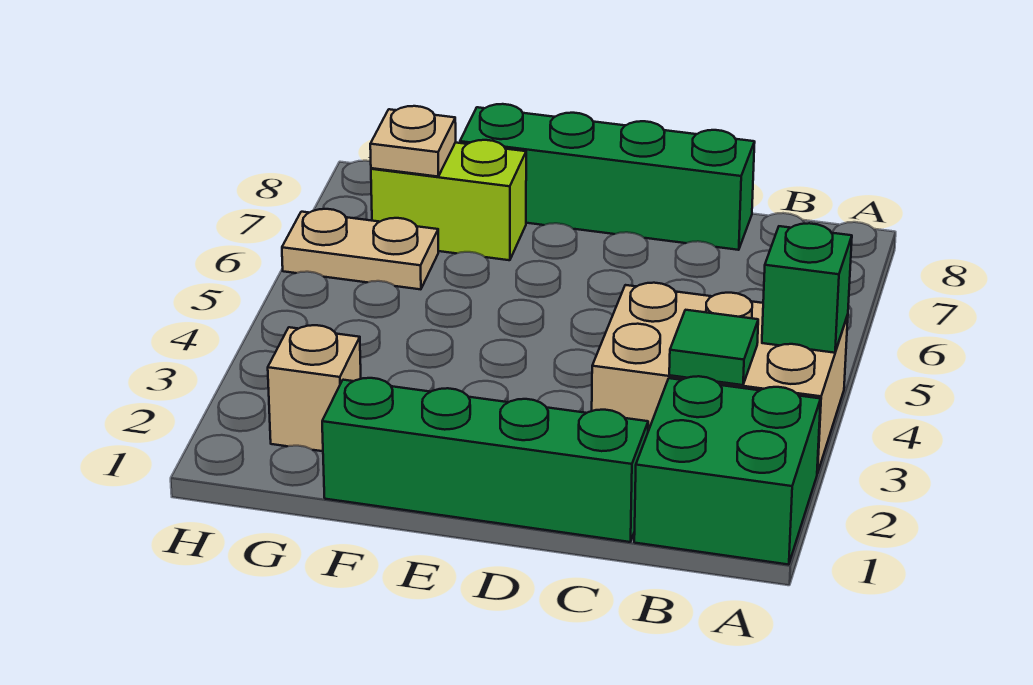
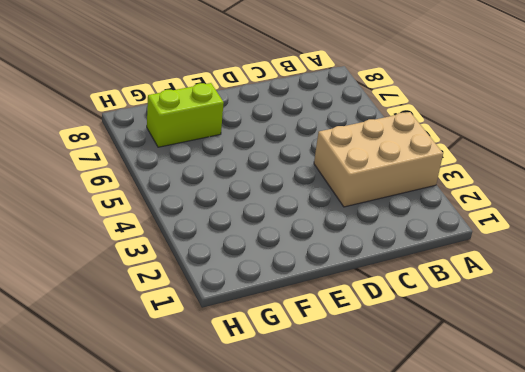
none -> green 2x2 brick [634,376,821,565]
none -> green 1x4 brick [322,378,648,542]

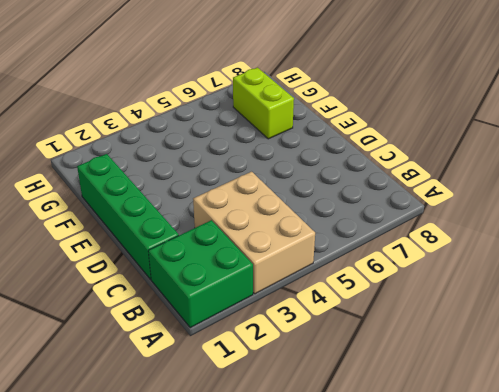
none -> green 1x4 brick [460,104,755,250]
none -> tan 1x1 brick [268,325,361,451]

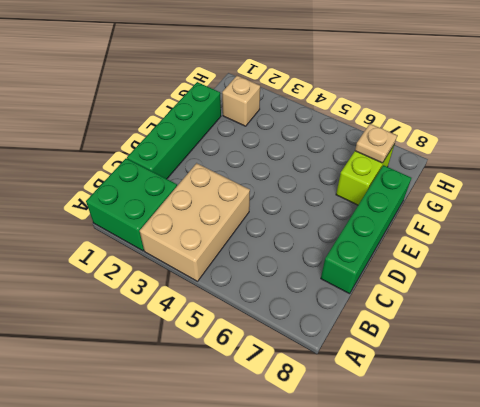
none -> tan 1x2 plate [282,209,438,289]
none -> green 1x1 brick [762,223,852,353]

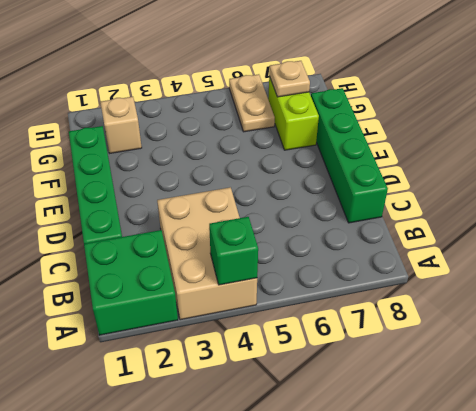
none -> green 1x1 tile [669,310,758,385]

